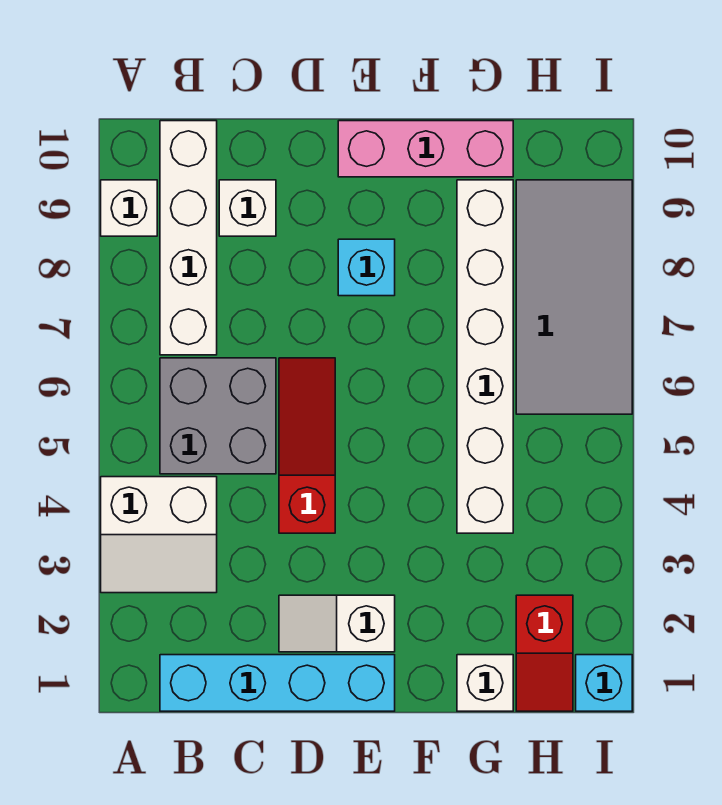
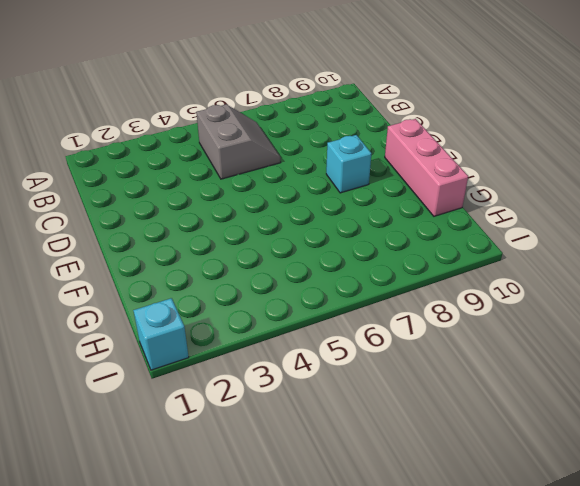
grey 2x2 slope [197,104,281,179] -> grey 2x2 brick [160,358,276,474]
none -> white 2x2 slope [101,477,217,593]
none -> white 1x1 brick [101,180,157,236]
none -> cyan 1x4 brick [160,655,395,711]

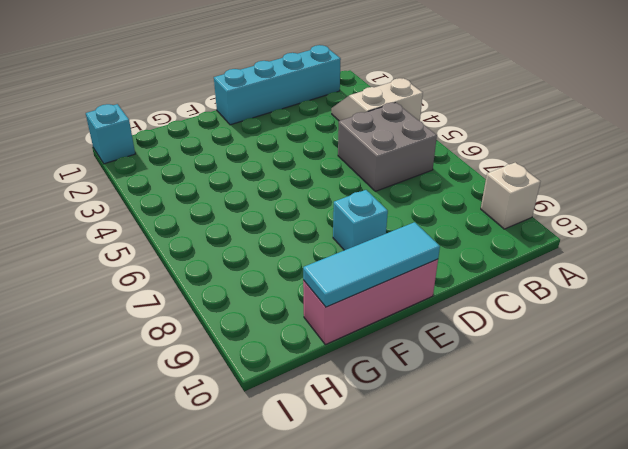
cyan 1x3 tile [303,222,440,307] -> none
none -> white 1x4 brick [160,121,217,355]
none -> white 1x1 brick [219,180,276,236]
none -> white 1x2 slope [279,595,395,652]

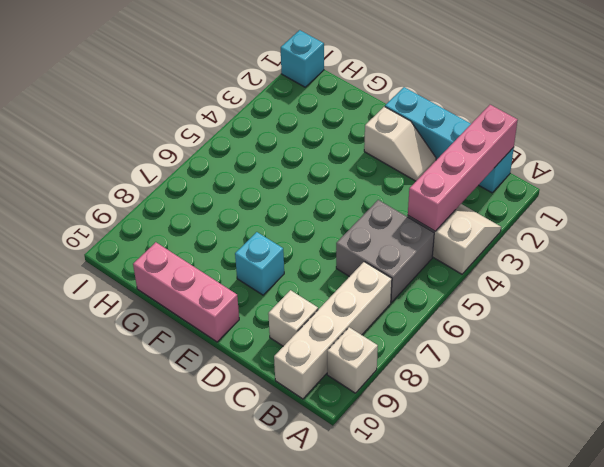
pink 1x4 brick [408,105,518,231] -> none
none -> red 1x3 slope [279,358,335,533]
none -> white 1x1 brick [457,655,513,711]
none -> white 1x6 brick [457,180,513,533]

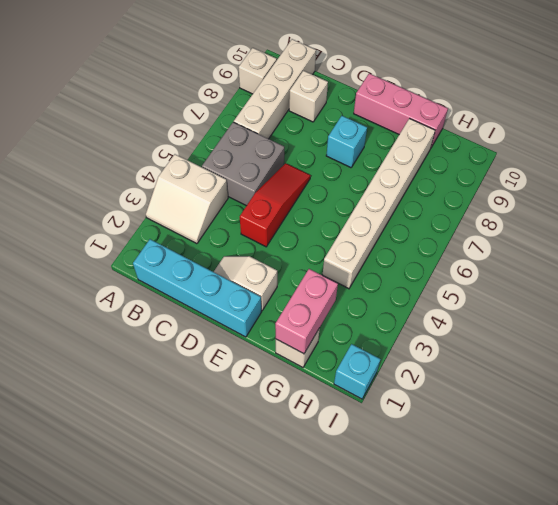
pink 1x2 brick [275,269,338,354] -> none
none -> red 1x2 slope [516,595,573,711]
none -> grey 2x4 tile [516,180,632,414]

